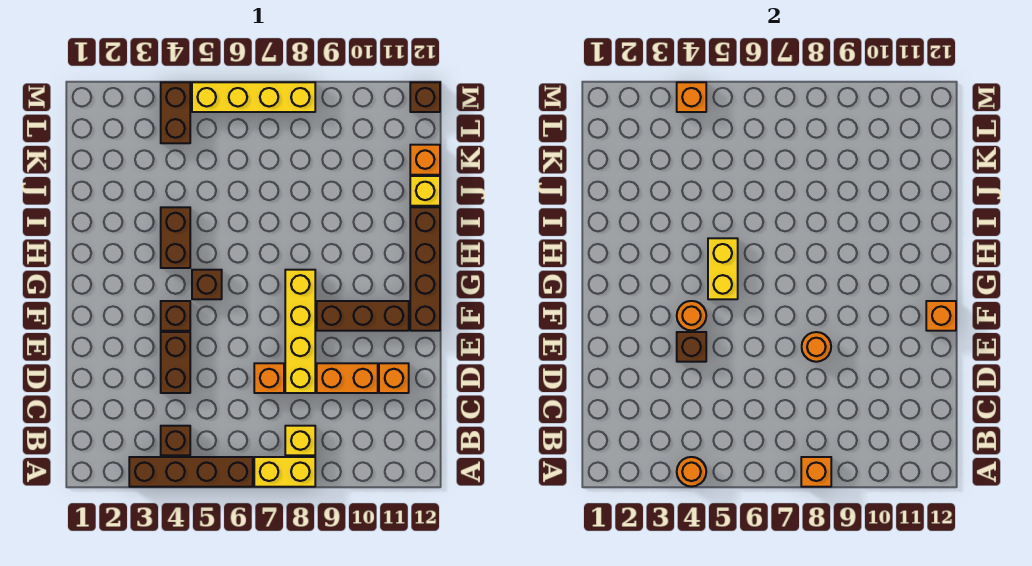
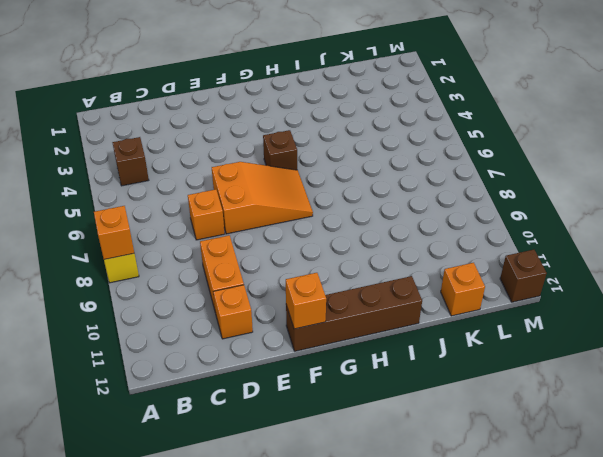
orange 2x3 slope [212,162,313,234] -> none
none -> brown 1x4 brick [129,457,253,487]
none -> yellow 1x1 brick [285,426,315,455]
none -> brown 1x2 brick [161,332,190,393]

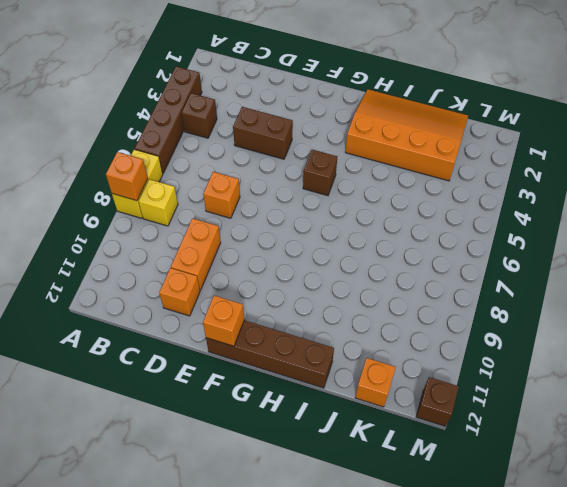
orange 3x4 slope [345,89,468,181] -> none
none -> yellow 1x4 brick [285,270,315,393]
none -> brown 1x1 brick [161,301,190,331]
none -> brown 1x3 brick [317,301,409,331]

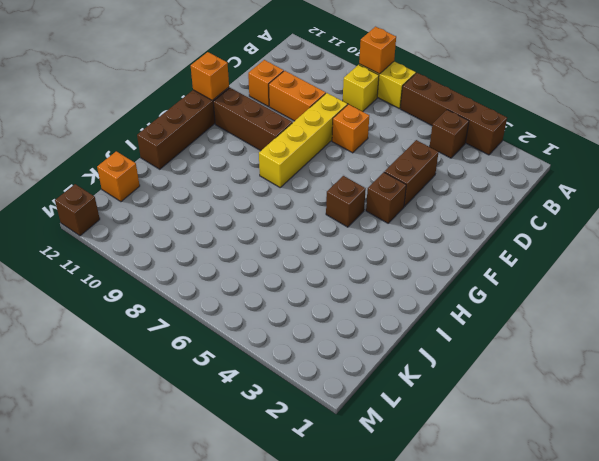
none -> brown 1x2 brick [161,207,190,268]
none -> yellow 1x1 brick [410,176,440,206]
none -> brown 1x2 brick [161,82,190,143]

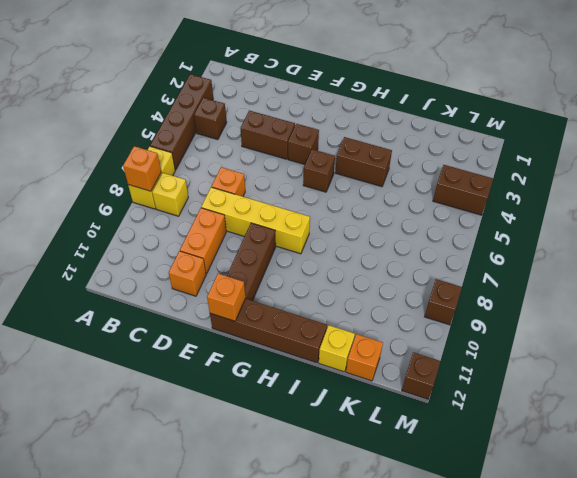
brown 1x1 brick [424,279,462,325] -> brown 1x1 brick moved to [677,332,706,362]
none -> yellow 1x4 brick [192,82,315,112]
none -> orange 1x1 round brick [677,457,706,487]
none -> orange 1x1 round brick [802,332,831,362]

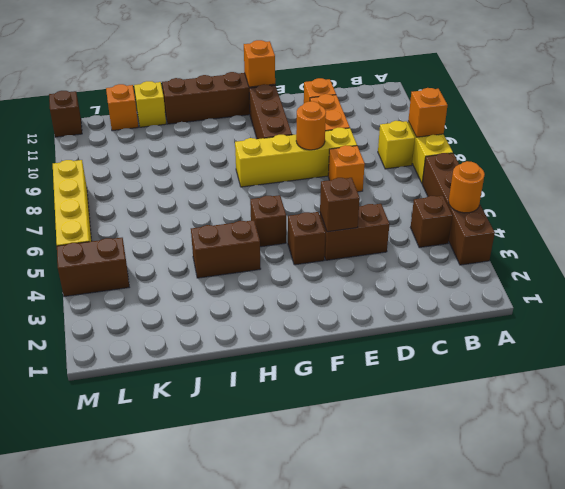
none -> orange 1x1 round brick [677,301,706,331]
none -> yellow 1x2 brick [708,238,738,299]
none -> orange 1x1 brick [677,82,706,112]

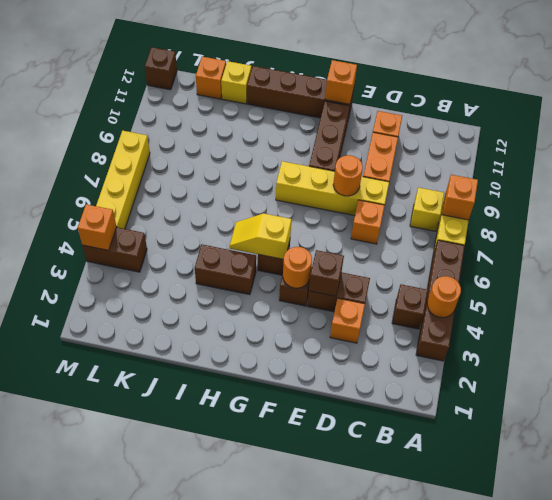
orange 1x1 brick [330,298,365,343] -> none
yellow 1x2 slope [230,213,291,259] -> yellow 1x2 brick [708,238,738,299]

